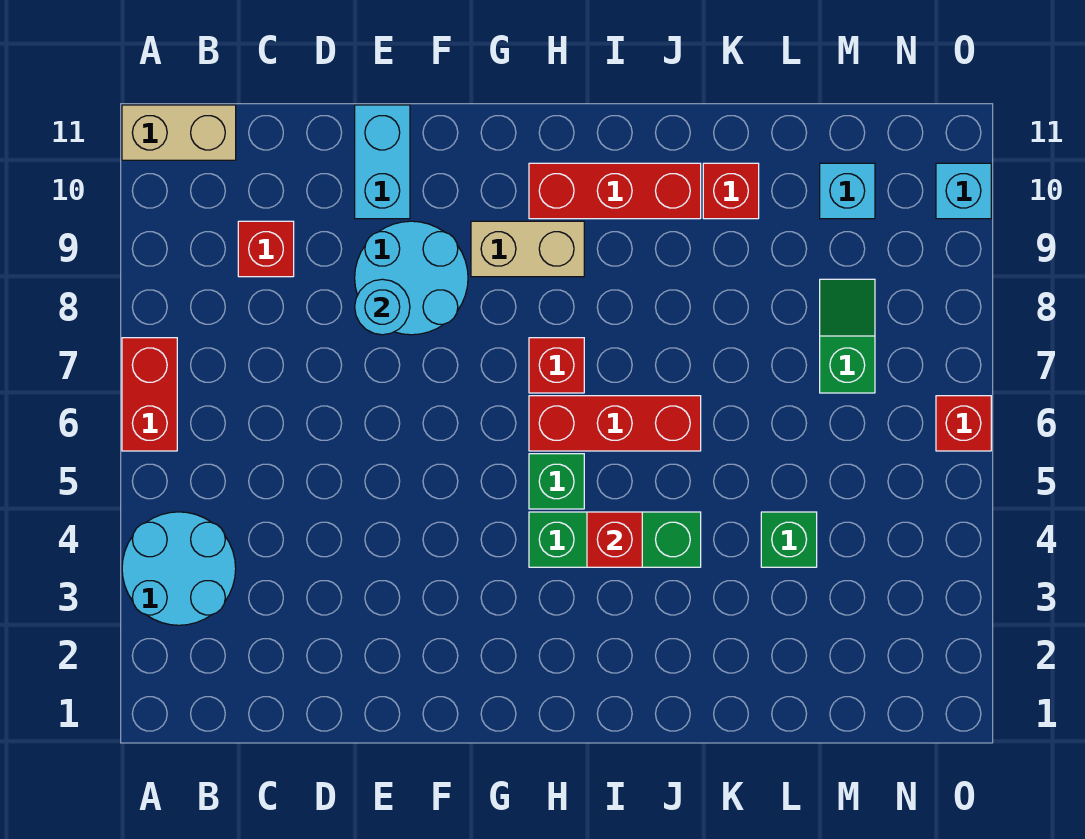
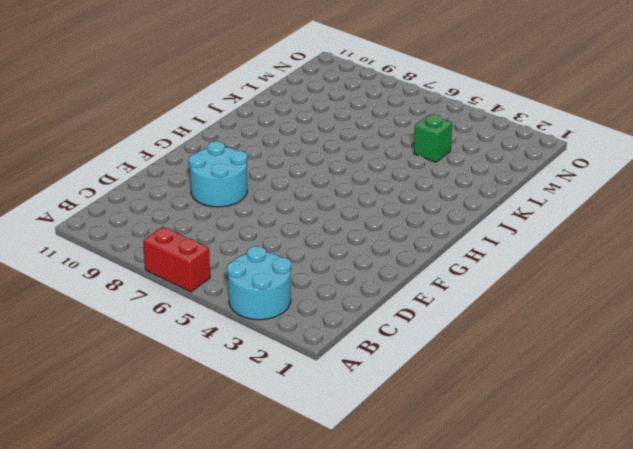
none -> tan 1x2 brick [122,105,236,160]
none -> red 1x1 brick [238,221,294,277]
none -> cyan 1x2 brick [355,105,410,219]

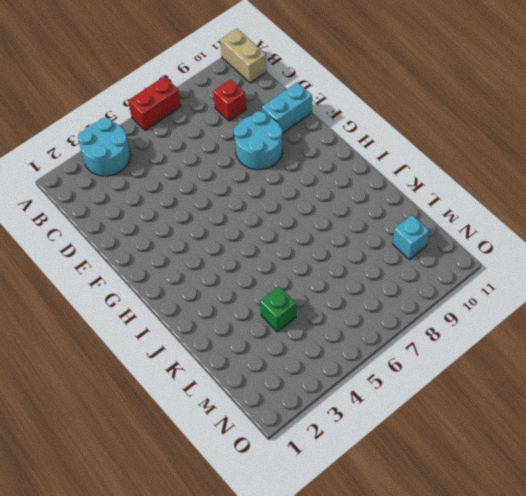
none -> tan 1x2 brick [471,221,584,277]
none -> green 1x3 brick [529,512,701,567]
none -> green 1x1 brick [529,454,584,509]

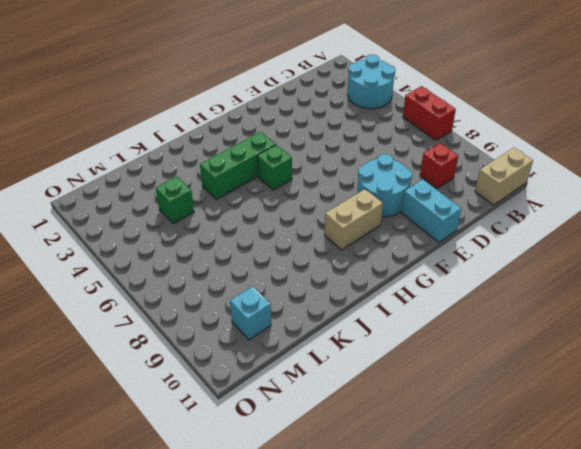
none -> red 1x3 brick [529,396,701,451]
none -> red 1x1 brick [529,338,584,393]
none -> red 1x3 brick [529,163,701,219]

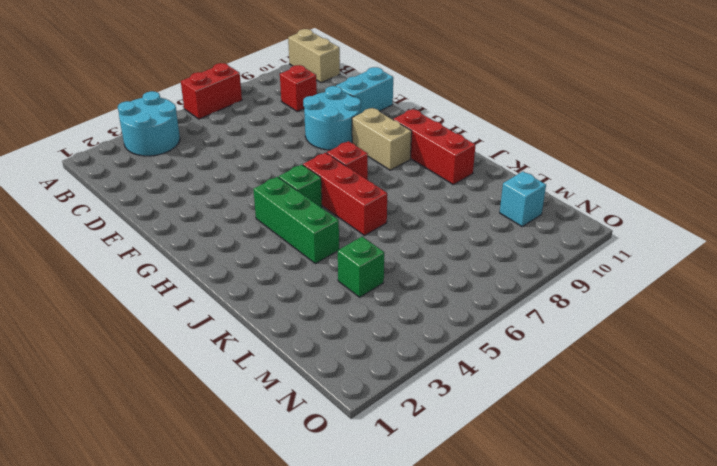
none -> red 1x1 brick [703,163,759,219]
none -> green 1x2 slope [820,279,875,393]
none -> red 1x1 brick [936,396,991,451]

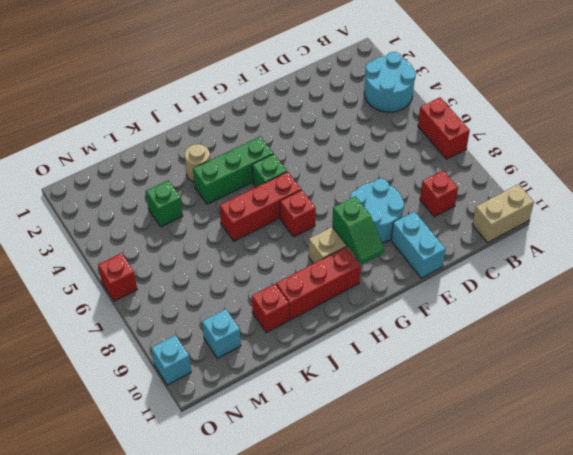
green 1x2 slope [332,196,384,264] -> green 1x2 slope moved to [820,279,875,393]
tan 1x1 round brick [185,144,210,182] -> none
none -> cyan 1x1 round brick [355,279,410,335]
none -> red 1x1 brick [587,512,642,567]

